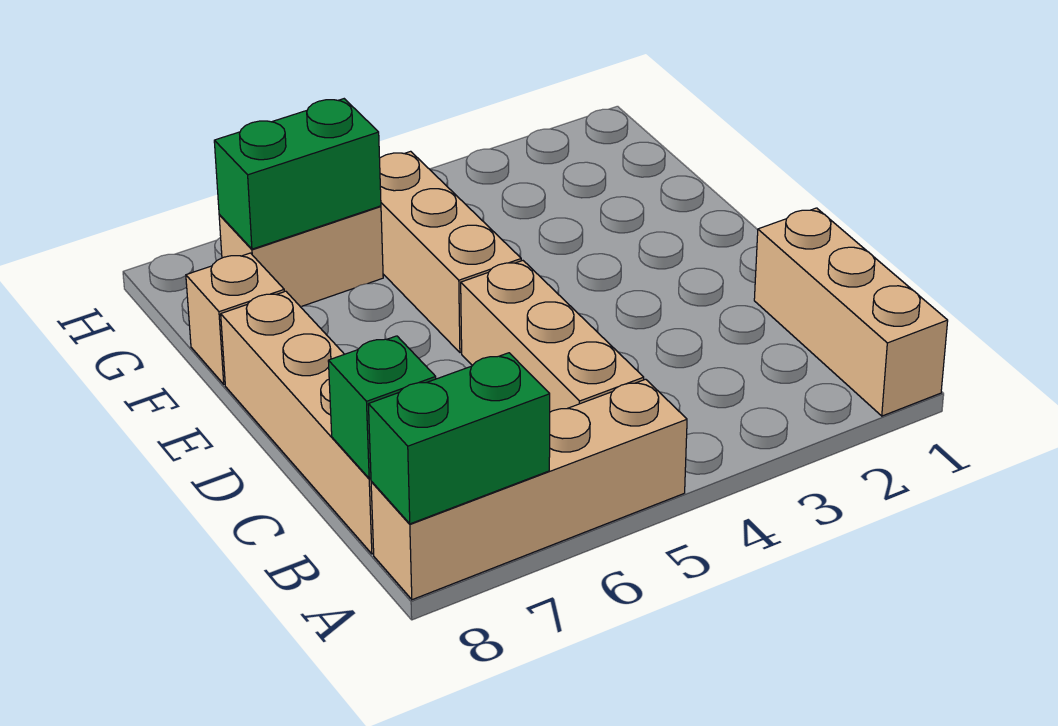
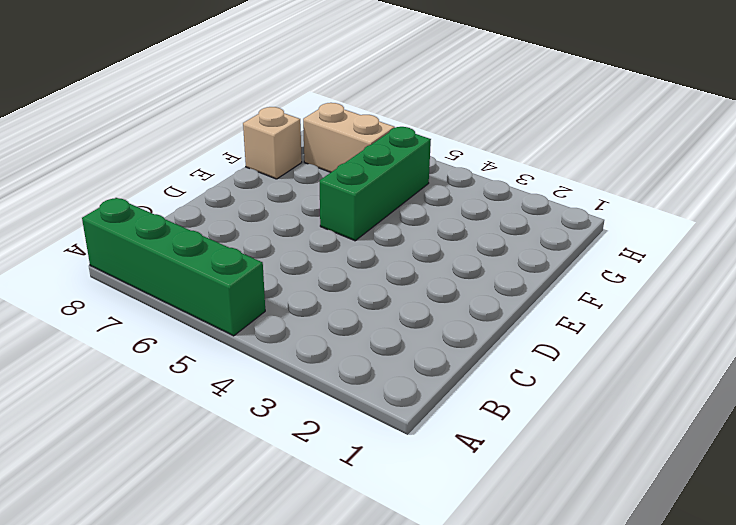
green 1x4 brick [82,198,265,336] -> tan 1x4 brick [371,379,687,600]
green 1x3 brick [320,127,431,241] -> tan 1x3 brick [380,151,521,353]
none -> tan 1x3 brick [754,208,948,416]
none -> tan 1x3 brick [461,261,644,412]

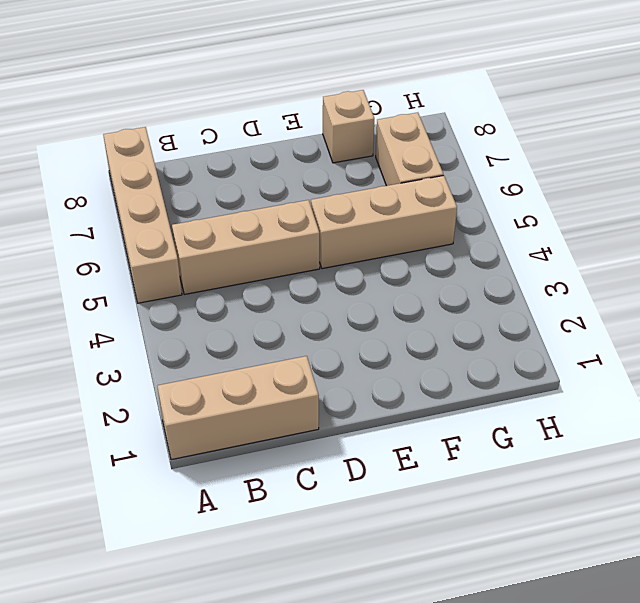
none -> tan 1x4 brick [221,291,374,554]
none -> green 1x2 brick [368,353,550,524]

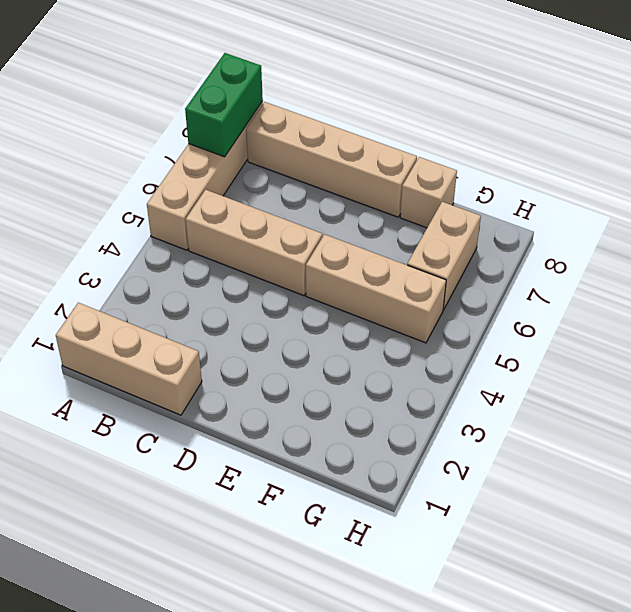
none -> green 1x1 brick [328,336,436,478]
none -> green 1x2 brick [214,99,381,249]

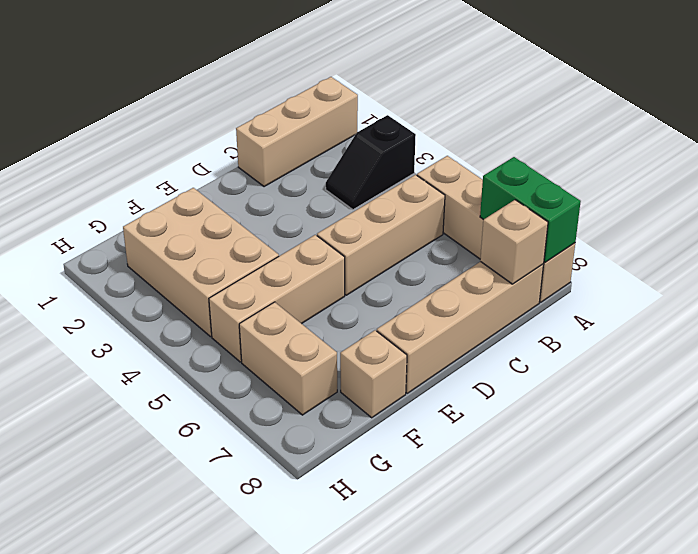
black 1x2 slope [326,115,416,210] -> none
tan 1x1 brick [480,200,548,284] -> green 1x1 brick [328,336,436,478]
tan 2x3 brick [123,188,279,337] -> none
none -> green 1x2 brick [214,99,381,249]

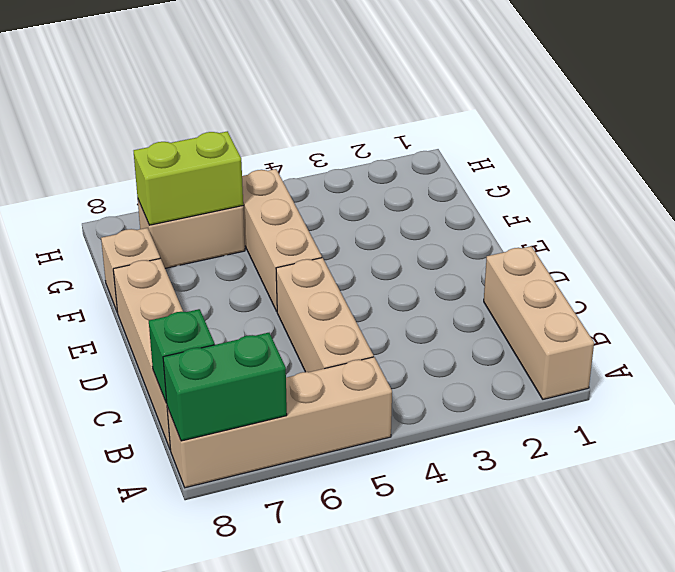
lime 1x2 brick [134,131,243,225] -> green 1x2 brick [214,99,381,249]

